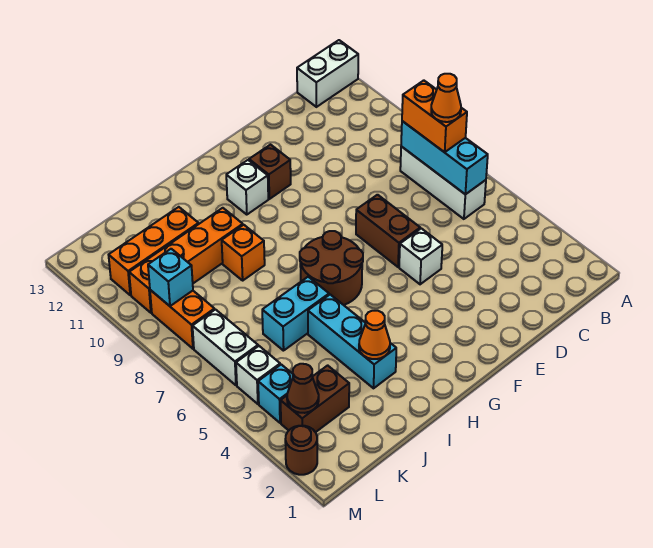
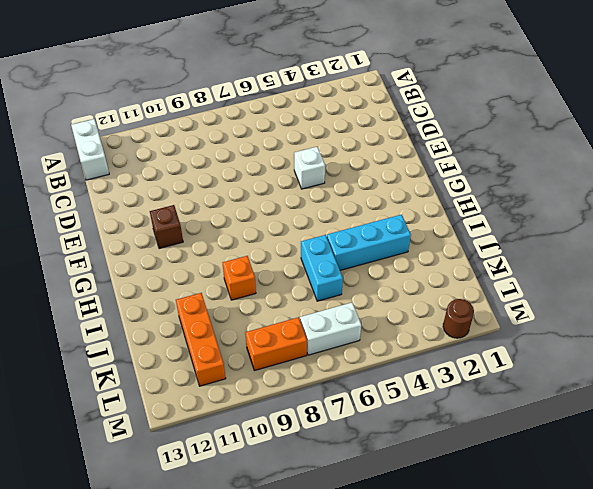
none -> white 1x3 brick [400,146,486,219]
none -> brown 1x2 brick [356,195,420,267]
none -> brown 2x2 round brick [300,231,363,305]

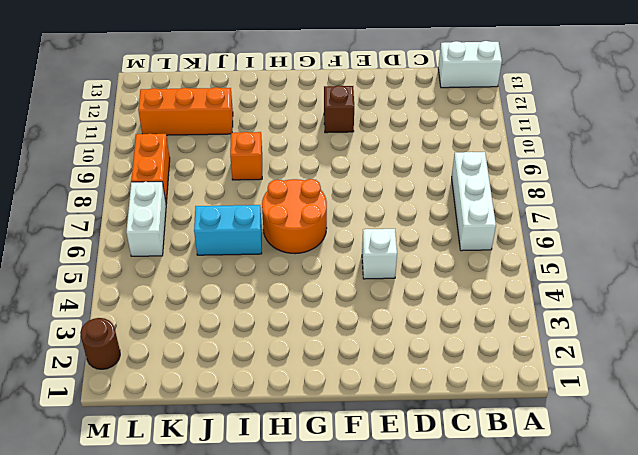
orange 2x2 round brick [262,179,327,254] -> brown 2x2 round brick [300,231,363,305]
none -> brown 1x2 brick [356,195,420,267]
none -> white 1x1 brick [226,160,268,215]
none -> cyan 1x3 brick [308,295,396,388]

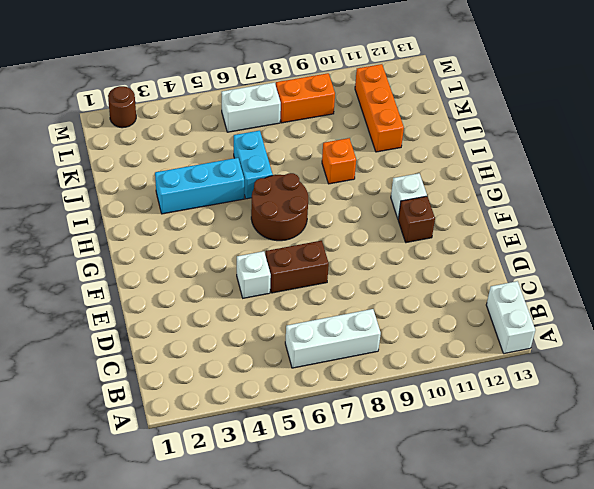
none -> orange 1x4 brick [129,208,243,313]
none -> brown 1x2 brick [281,365,349,432]
none -> cyan 1x1 brick [258,365,293,423]

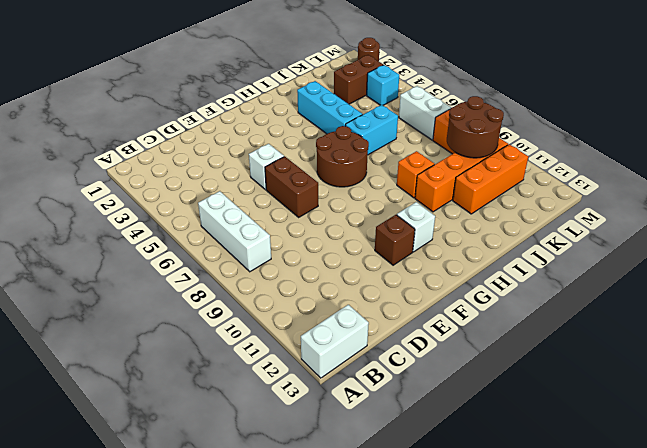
brown 2x2 round brick [447,96,504,158] -> cyan 1x1 brick [148,249,193,306]
none -> white 1x1 brick [236,346,280,404]
none -> cyan 1x3 brick [401,121,488,194]
none -> orange 1x1 cone [359,311,390,359]

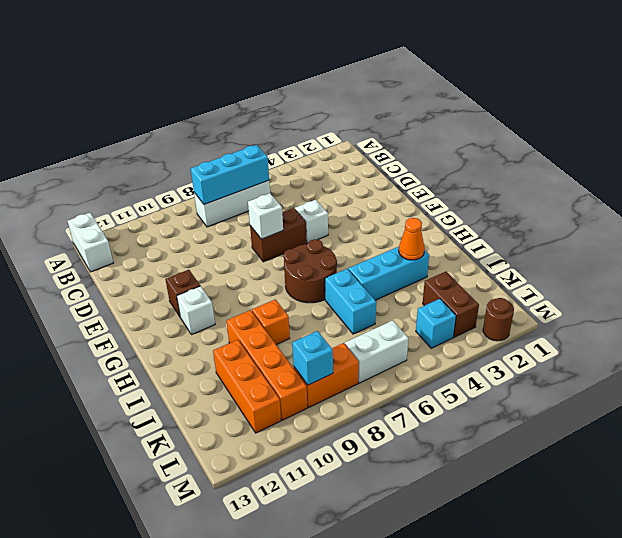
white 1x1 brick [248,193,283,239] -> white 1x1 brick moved to [236,346,280,404]
none -> brown 1x1 cone [287,364,319,413]
none -> orange 1x2 brick [402,80,467,152]
none -> orange 1x1 cone [431,74,461,122]

